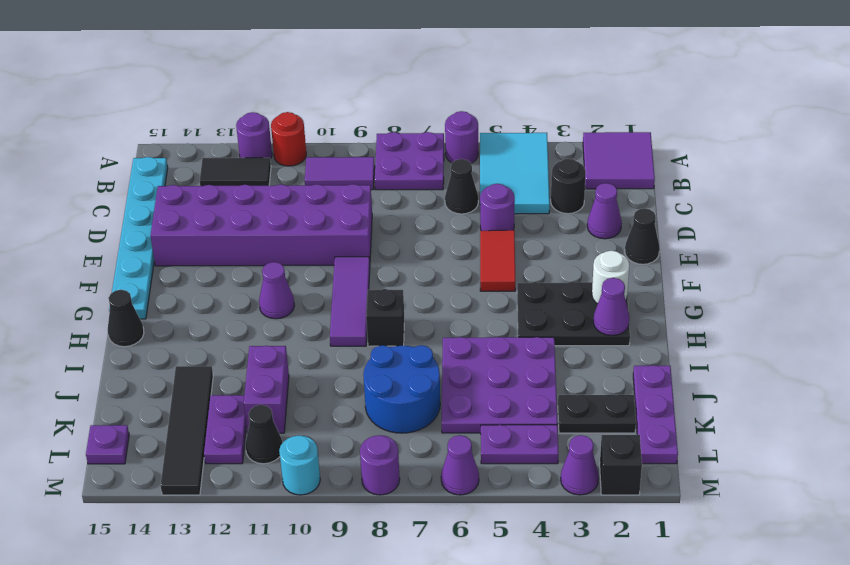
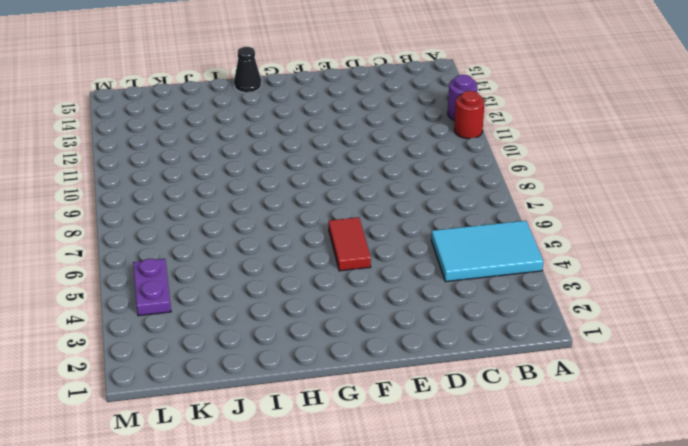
red 1x2 tile [329,217,371,271] -> red 1x2 tile turned to [480,230,515,291]
none -> purple 2x2 tile [583,132,655,189]
none -> purple 1x1 round brick [445,111,478,163]
none -> purple 2x2 plate [375,132,444,190]
none -> purple 1x2 tile [305,157,375,190]

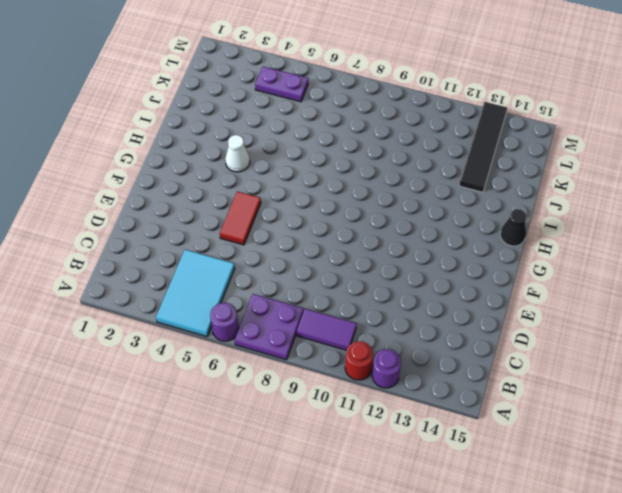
white 1x1 cone [225,135,250,172] -> black 2x3 plate [517,282,630,346]
none -> purple 2x2 tile [583,132,655,189]
none -> black 1x2 tile [200,158,271,186]
none -> cyan 1x6 plate [109,157,168,319]
none -> black 1x1 round brick [551,159,586,214]

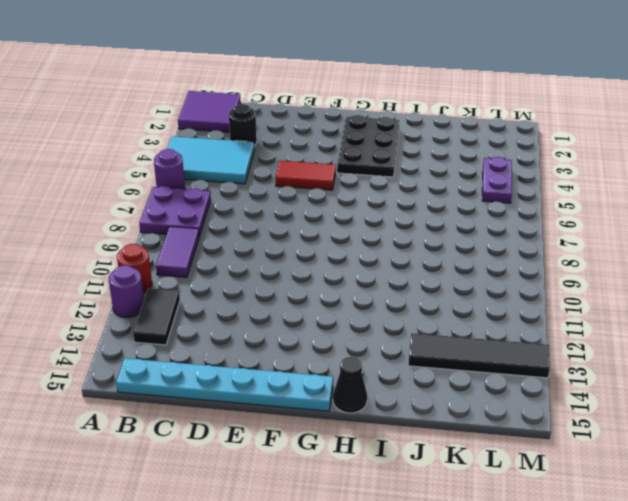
none -> black 1x1 cone [445,159,478,214]
none -> purple 1x1 cone [587,183,622,239]
none -> purple 1x1 round brick [480,184,515,231]
none -> purple 2x6 brick [150,184,372,266]

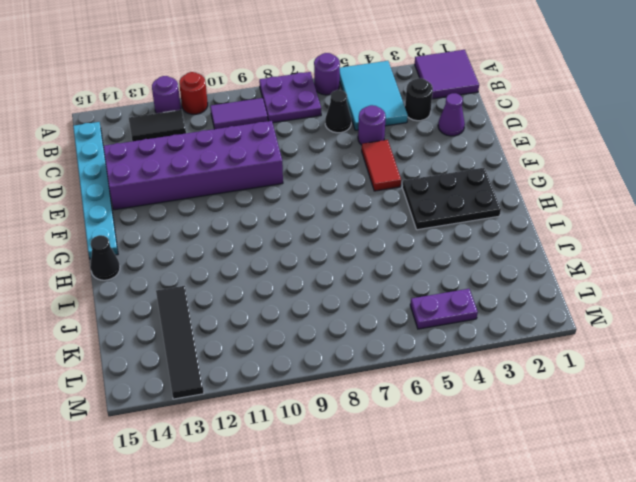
none -> black 1x1 cone [625,208,660,264]
none -> purple 1x3 tile [330,257,370,346]
none -> purple 1x1 cone [259,262,294,319]
none -> black 1x1 brick [366,289,404,346]

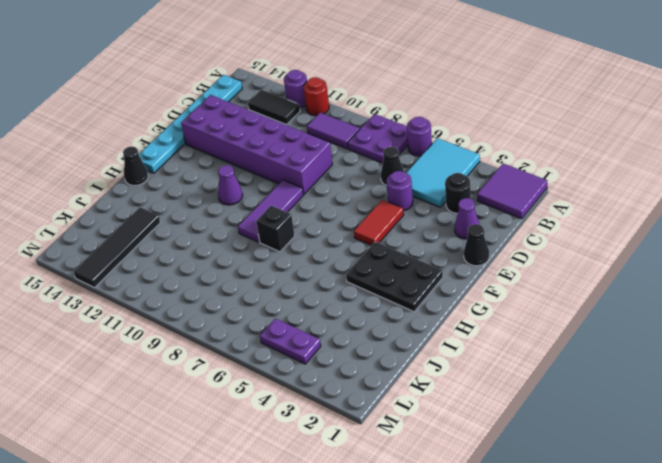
none -> purple 3x3 plate [442,337,557,433]
none -> purple 1x3 plate [633,365,678,464]
none -> blue 2x2 round brick [363,345,440,433]
none -> purple 1x2 brick [244,346,289,433]

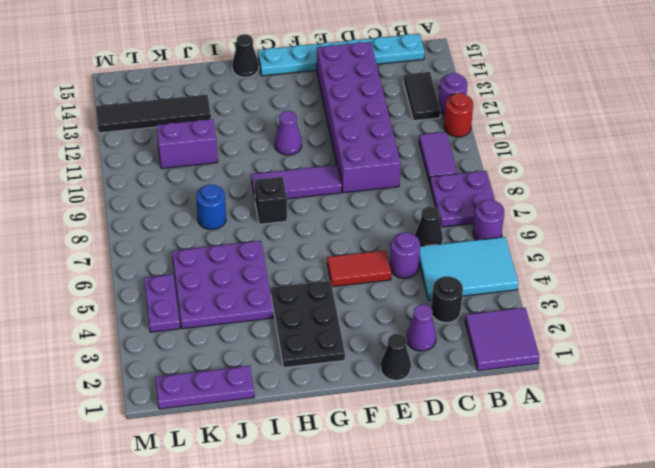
blue 1x1 round brick [196,184,226,229] -> blue 2x2 round brick [363,345,440,433]
none -> black 1x2 plate [558,395,636,433]
none -> purple 1x2 plate [204,395,246,464]
none -> black 1x1 cone [245,405,282,464]
none -> purple 1x1 plate [86,425,129,464]

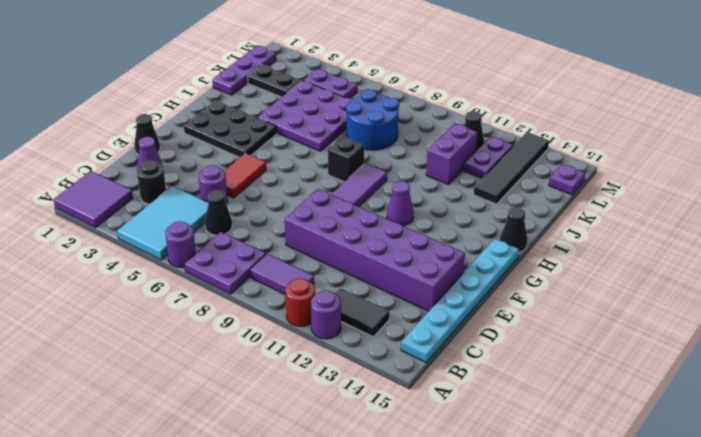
none -> black 1x1 brick [600,435,642,495]
none -> purple 1x1 cone [561,435,599,495]
none -> purple 1x1 cone [441,435,479,495]
none -> purple 1x1 round brick [360,435,400,495]

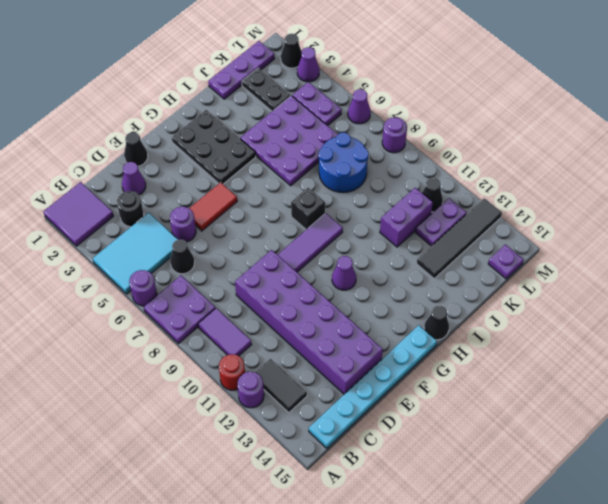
black 1x1 cone [281,34,302,68] -> black 1x1 brick [600,435,642,495]
none -> cyan 1x1 round brick [279,435,320,495]
none -> white 1x1 round brick [592,251,629,304]
none -> purple 1x1 cone [593,278,630,336]

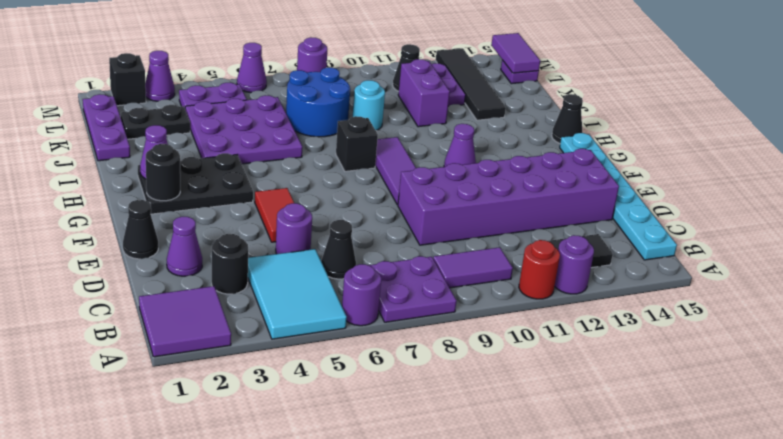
black 1x1 round brick [146,144,180,201] -> white 1x1 round brick [592,251,629,304]
cyan 1x1 round brick [353,80,385,130] -> cyan 1x1 round brick moved to [279,435,320,495]
purple 1x2 tile [491,33,540,73] -> none

